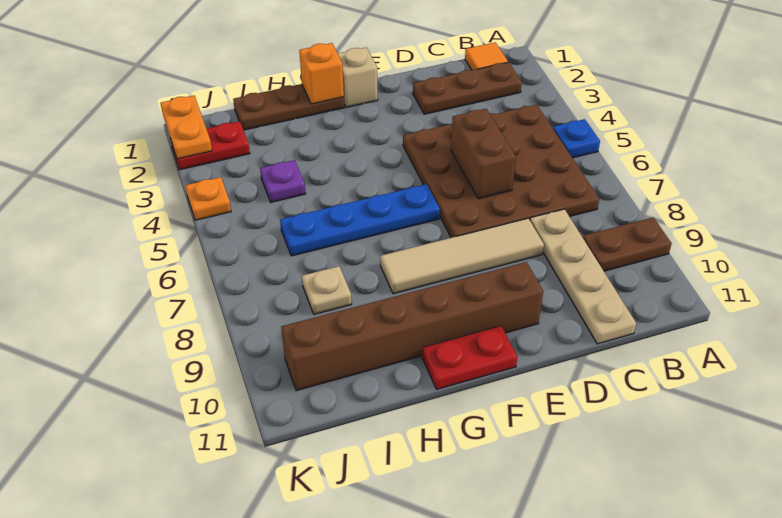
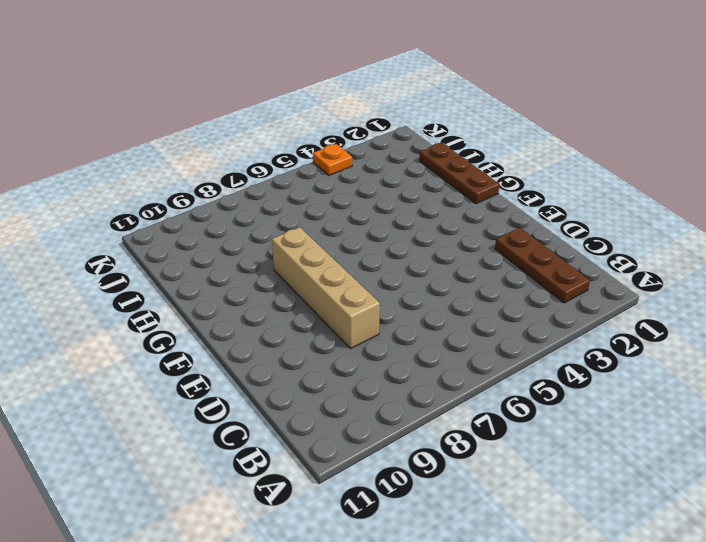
tan 1x4 brick [272,227,380,349] -> tan 1x4 tile [380,218,544,294]
none -> blue 1x1 plate [553,119,600,158]
none -> brown 1x2 plate [583,217,672,271]
none -> orange 1x1 tile [465,42,508,70]

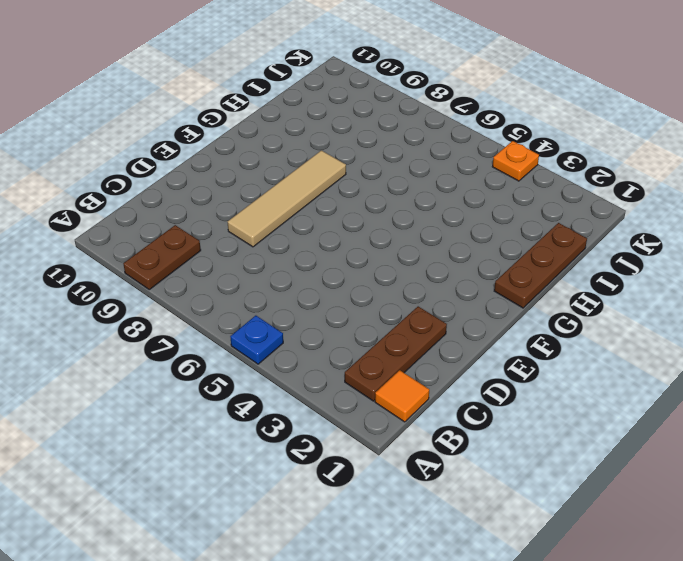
none -> brown 4x4 plate [403,105,599,238]
none -> tan 1x4 plate [530,209,636,344]
none -> brown 1x6 brick [281,262,543,391]

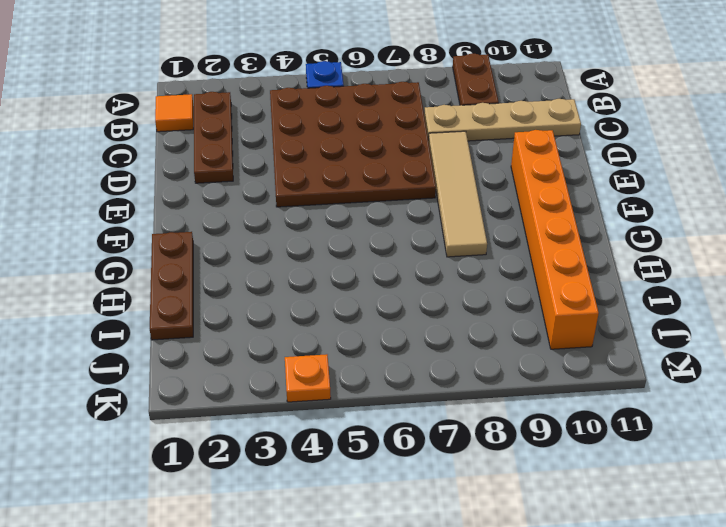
orange 1x6 brick [511,130,599,349] -> brown 1x6 brick [281,262,543,391]
none -> tan 1x1 brick [338,48,378,107]
none -> blue 1x4 plate [280,184,440,256]
none -> red 1x2 plate [422,326,517,389]

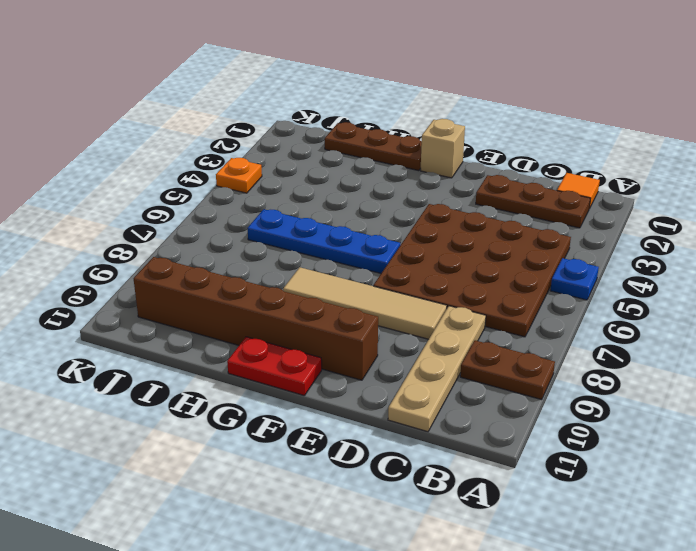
none -> purple 1x1 plate [260,160,306,202]
none -> tan 1x1 plate [302,266,352,314]
none -> red 1x2 plate [170,121,250,170]

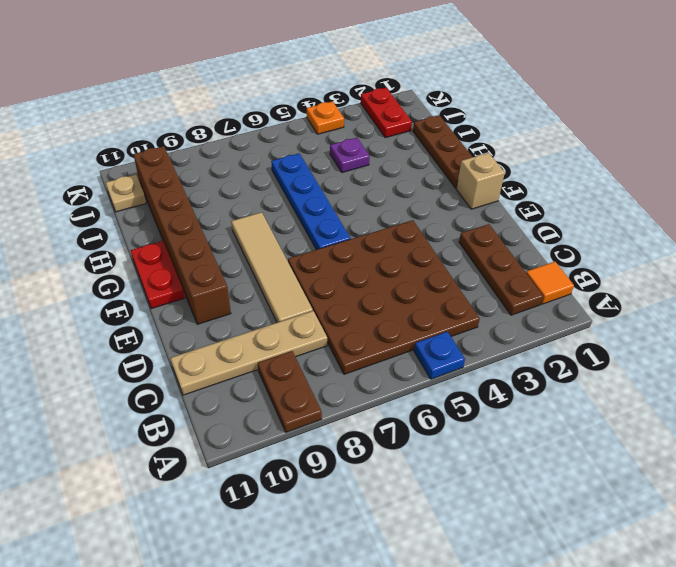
tan 1x1 plate [106,174,146,212] -> tan 1x1 plate moved to [302,266,352,314]
none -> brown 1x2 brick [451,109,516,199]
none -> orange 1x1 brick [299,43,344,104]
none -> orange 1x2 plate [161,96,212,159]

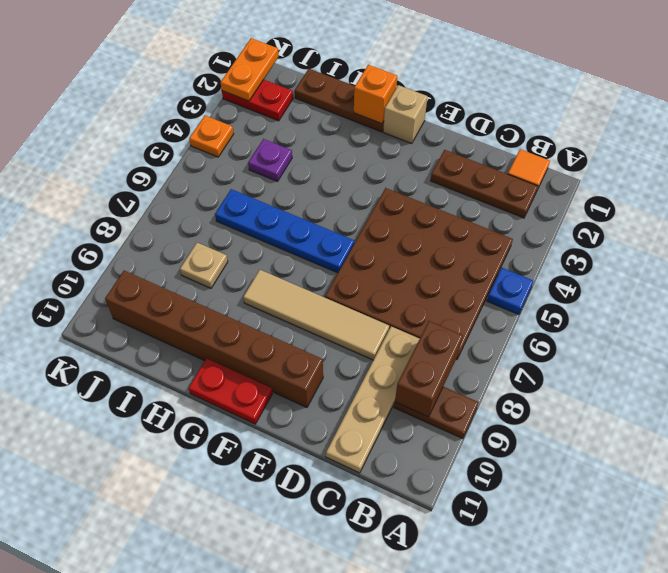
brown 1x2 brick [395,321,463,417] -> brown 1x2 brick moved to [451,109,516,199]

